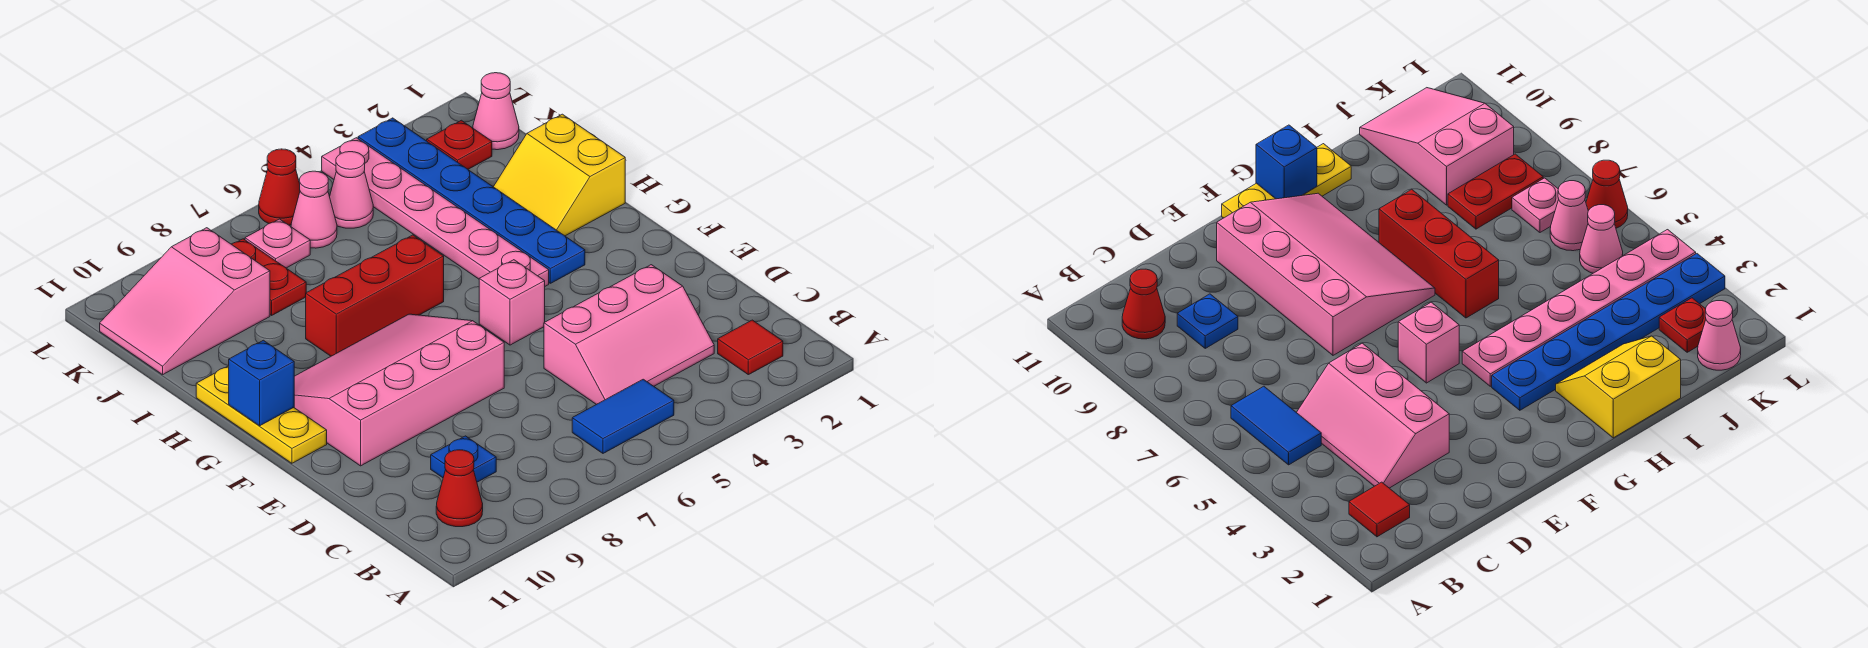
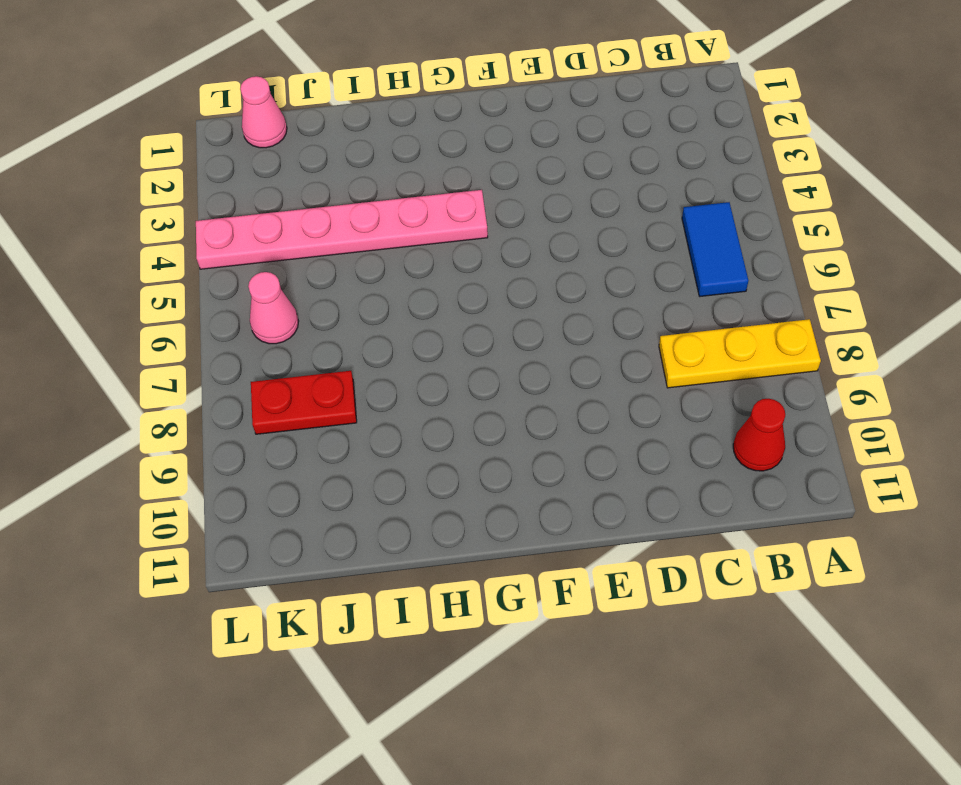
yellow 1x3 plate [659,319,821,388] -> yellow 1x3 plate moved to [196,366,327,463]
none -> red 1x1 tile [718,320,783,375]
none -> pink 2x3 slope [544,265,714,405]
none -> blue 1x1 plate [431,436,496,482]

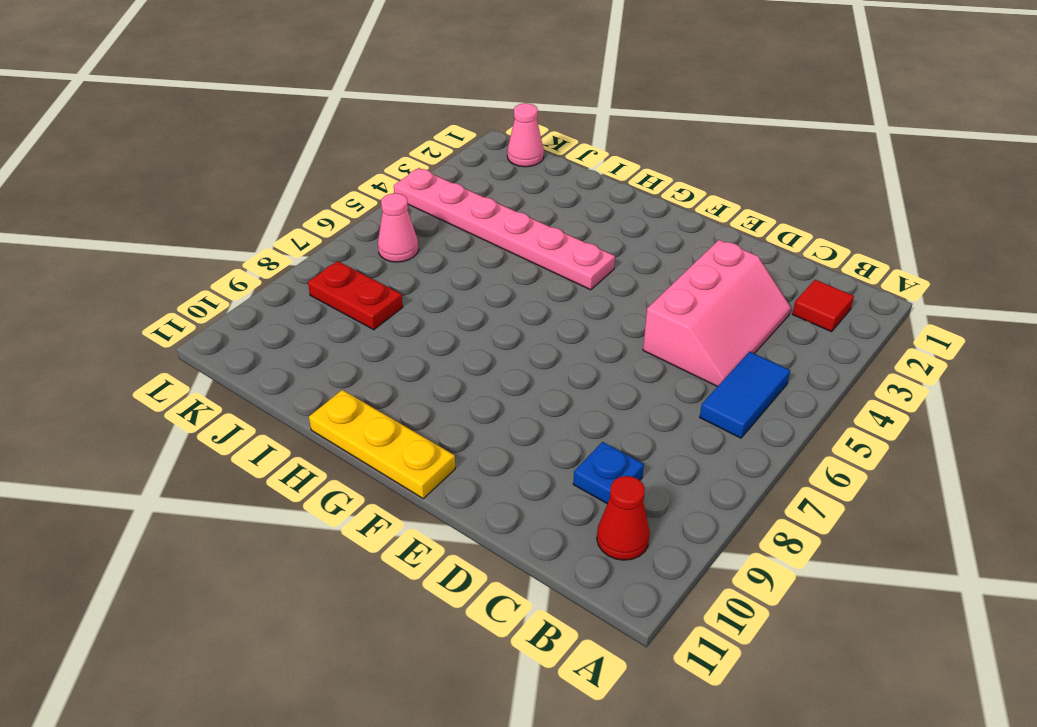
none -> pink 3x4 slope [294,314,504,466]
none -> pink 1x1 brick [479,260,545,345]
none -> blue 1x6 plate [358,118,585,283]

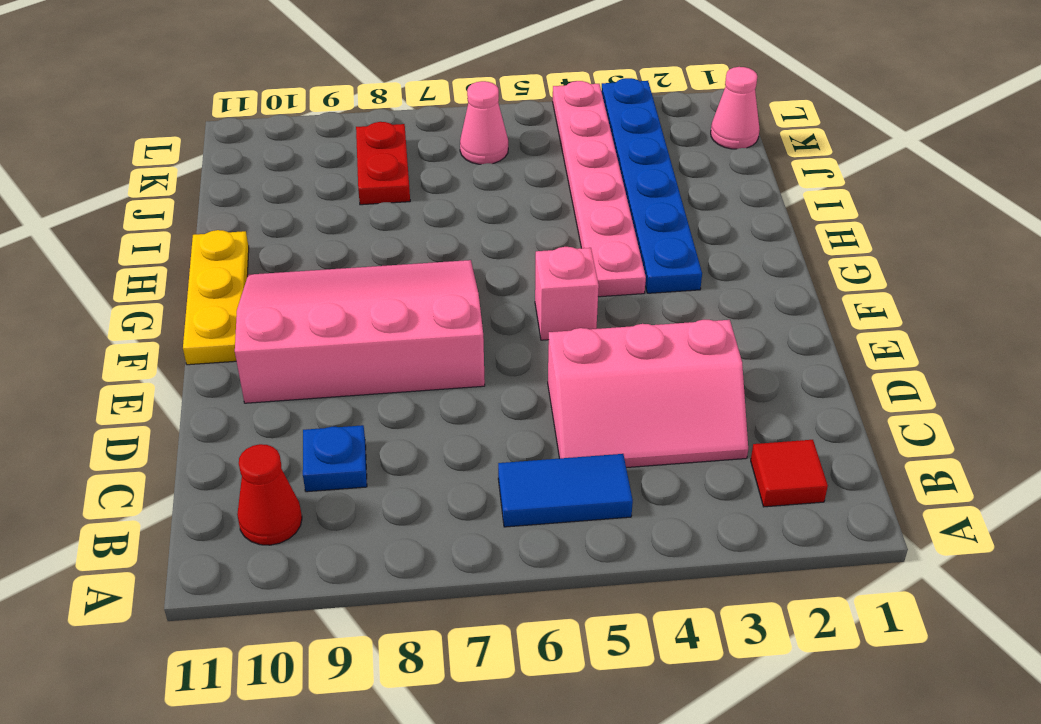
none -> yellow 2x2 slope [493,114,625,236]
none -> red 1x3 brick [306,235,444,356]
none -> pink 2x3 slope [100,228,270,375]

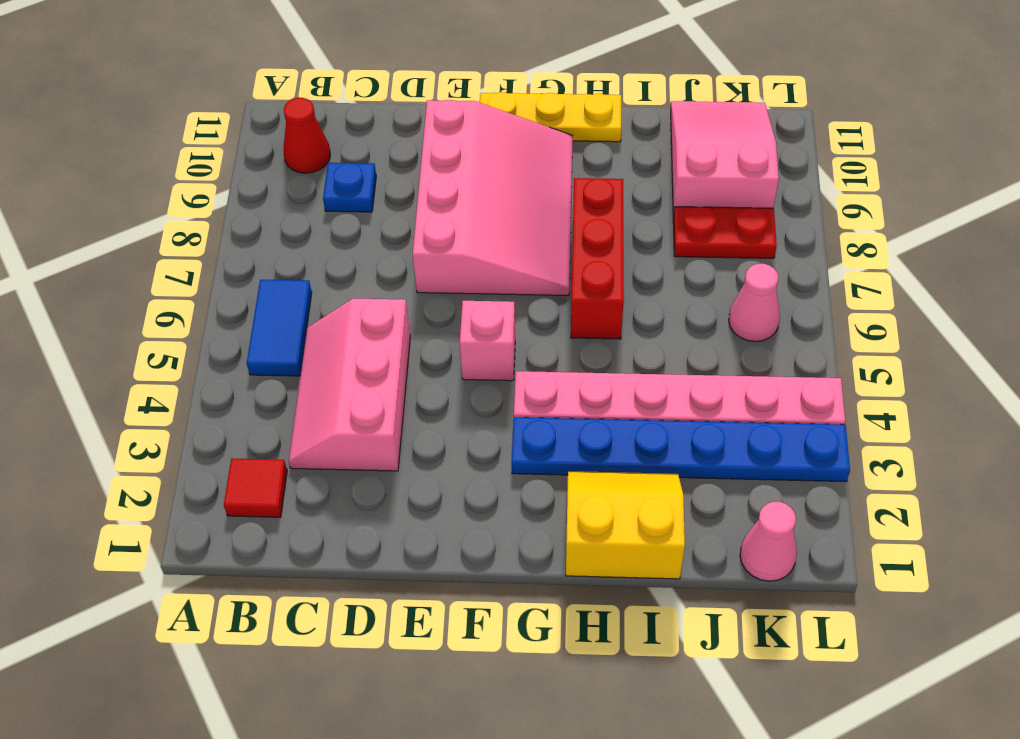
none -> red 1x1 plate [427,120,492,169]
none -> pink 1x1 cone [330,152,373,228]
none -> pink 1x1 plate [245,219,310,268]

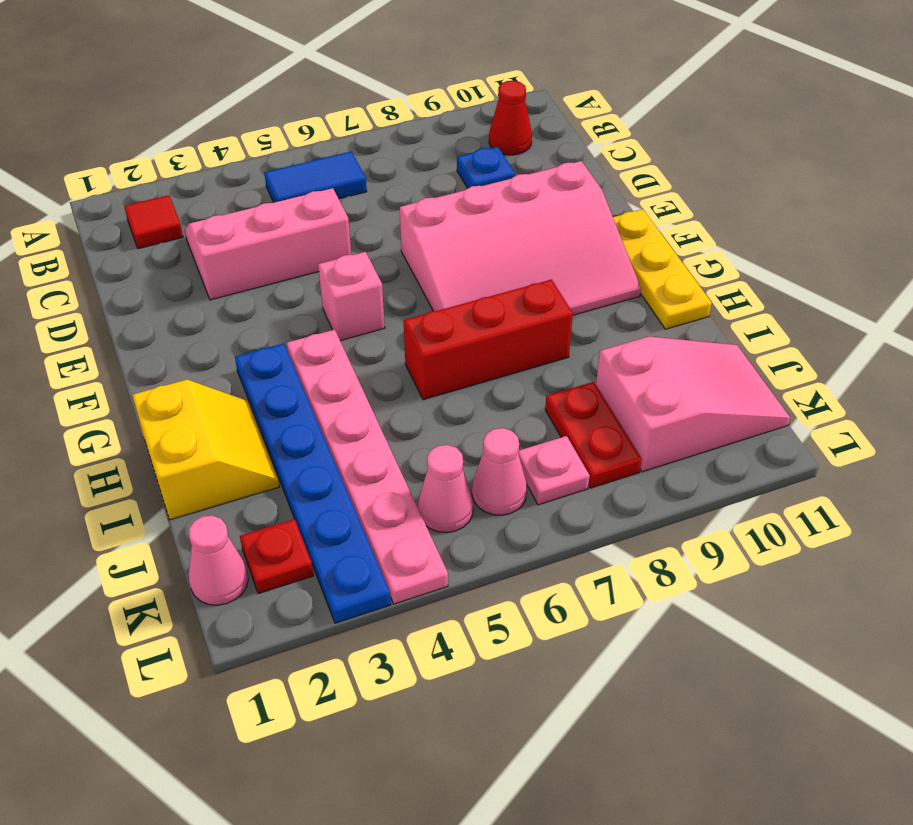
none -> red 1x1 cone [259,149,300,225]
none -> blue 1x1 brick [229,340,294,426]

